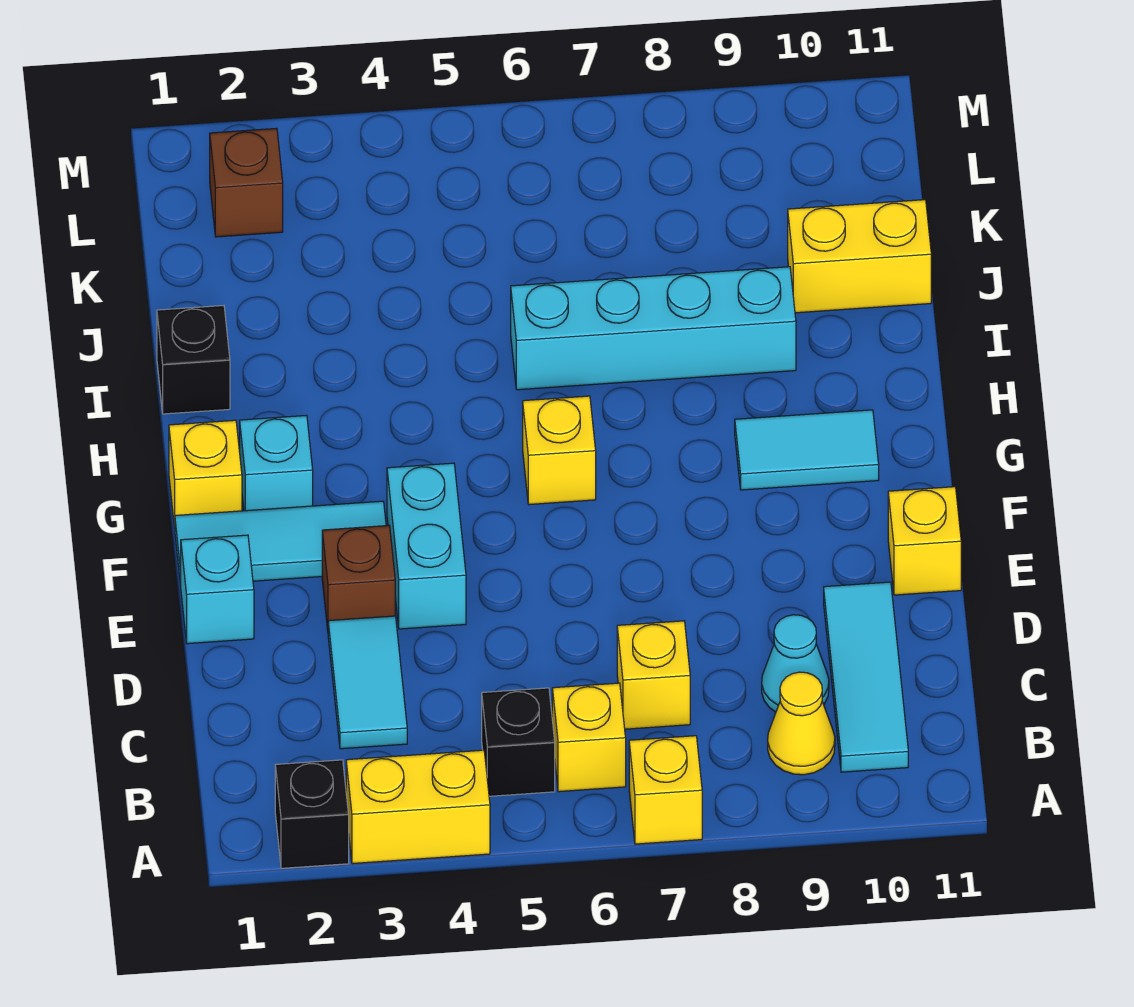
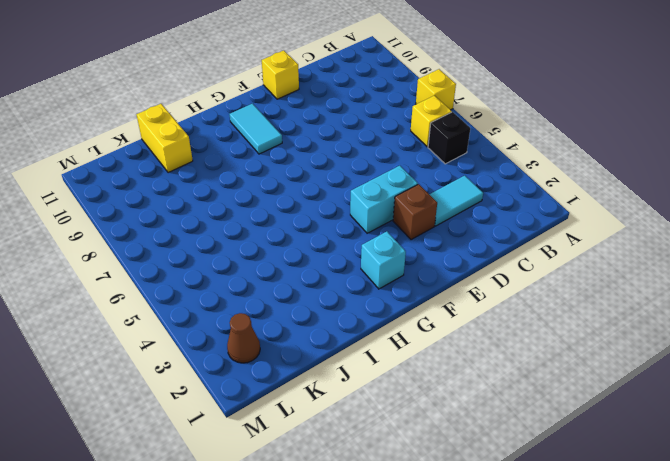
brown 1x1 cone [227,313,260,363] -> brown 1x1 brick [210,128,283,237]
none -> black 1x1 brick [275,760,349,868]
none -> yellow 1x2 brick [346,750,490,864]
none -> yellow 1x1 cone [768,672,835,775]

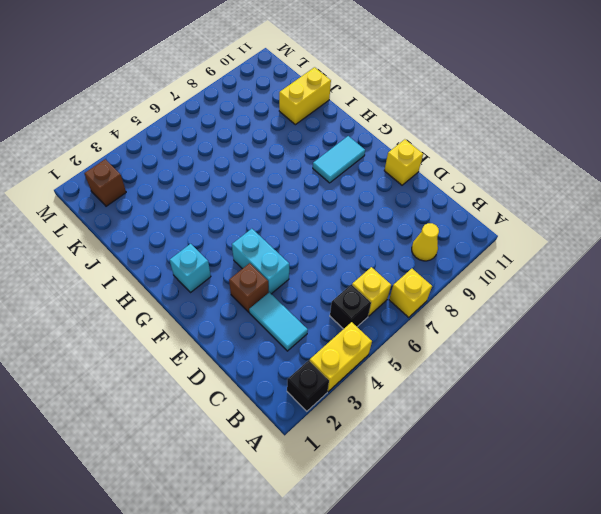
none -> cyan 1x3 tile [824,582,908,772]
none -> yellow 1x1 brick [617,621,690,729]
none -> cyan 1x1 cone [762,615,829,712]

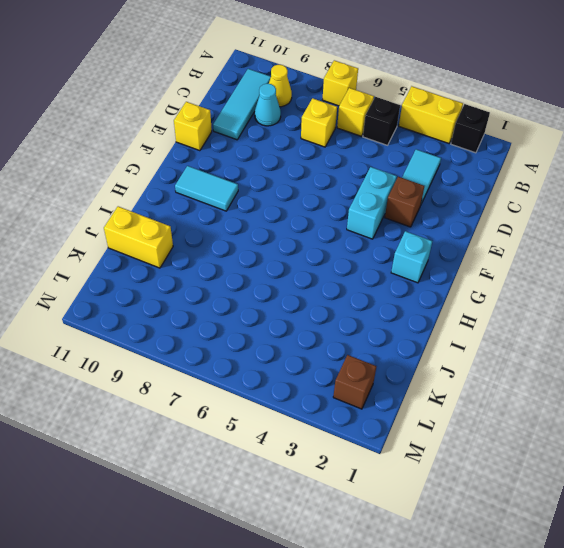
none -> cyan 1x1 brick [181,535,254,644]
none -> cyan 1x3 tile [175,501,386,586]
none -> yellow 1x1 brick [169,420,242,528]

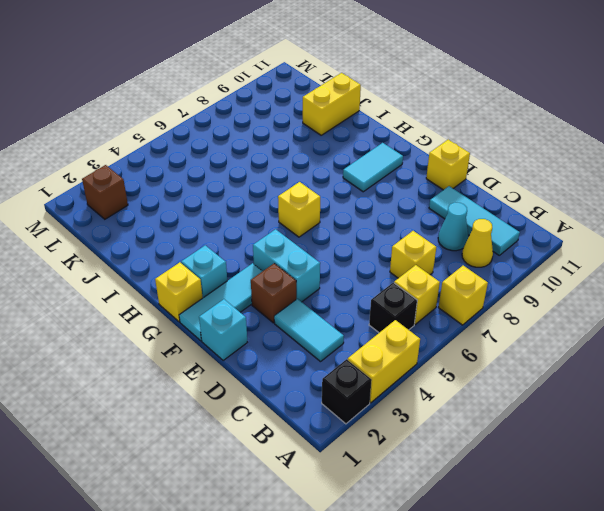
none -> black 1x1 brick [157,306,230,414]
none -> cyan 1x4 brick [511,267,796,390]

